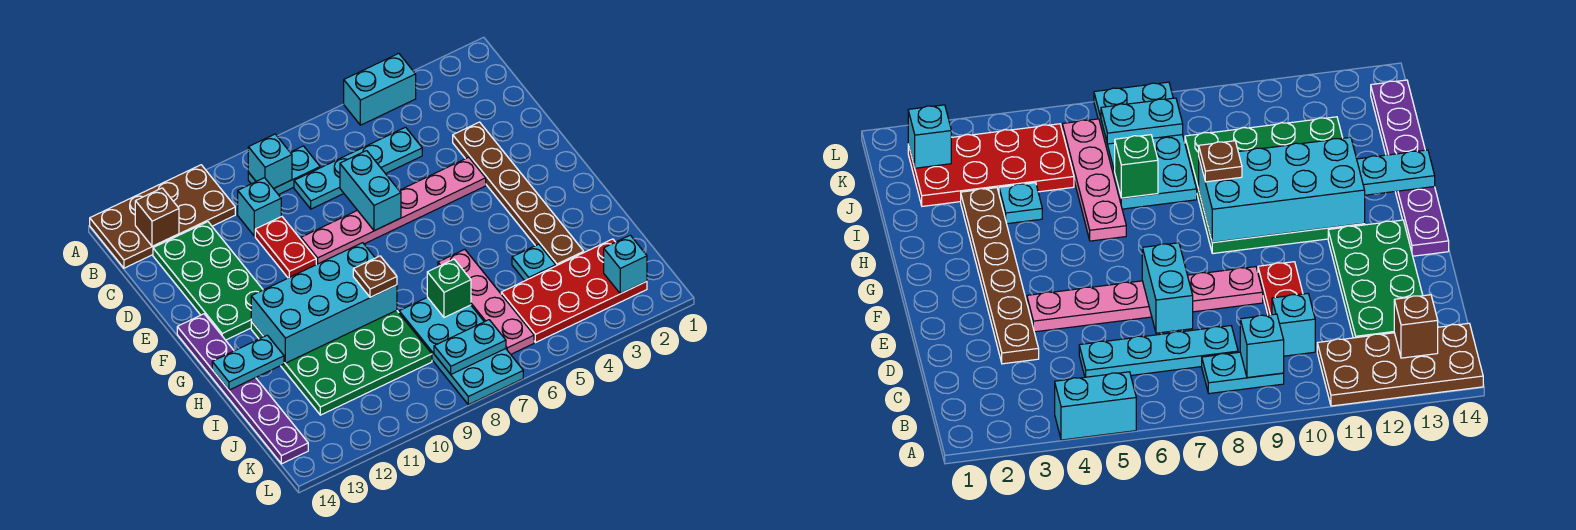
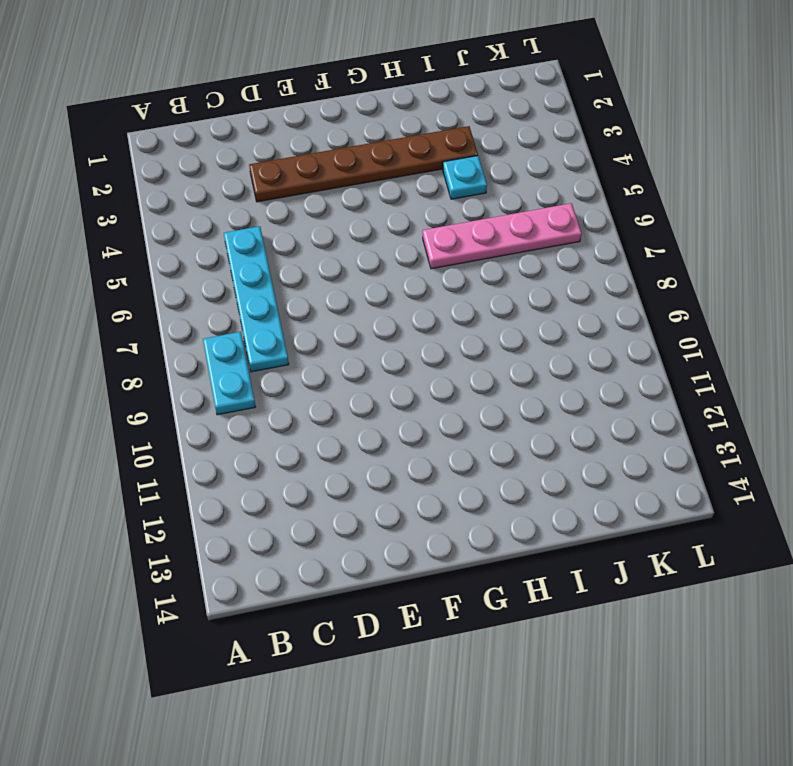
none -> cyan 1x2 brick [344,53,416,125]
none -> brown 2x4 plate [90,165,235,268]
none -> cyan 1x1 brick [238,178,281,236]

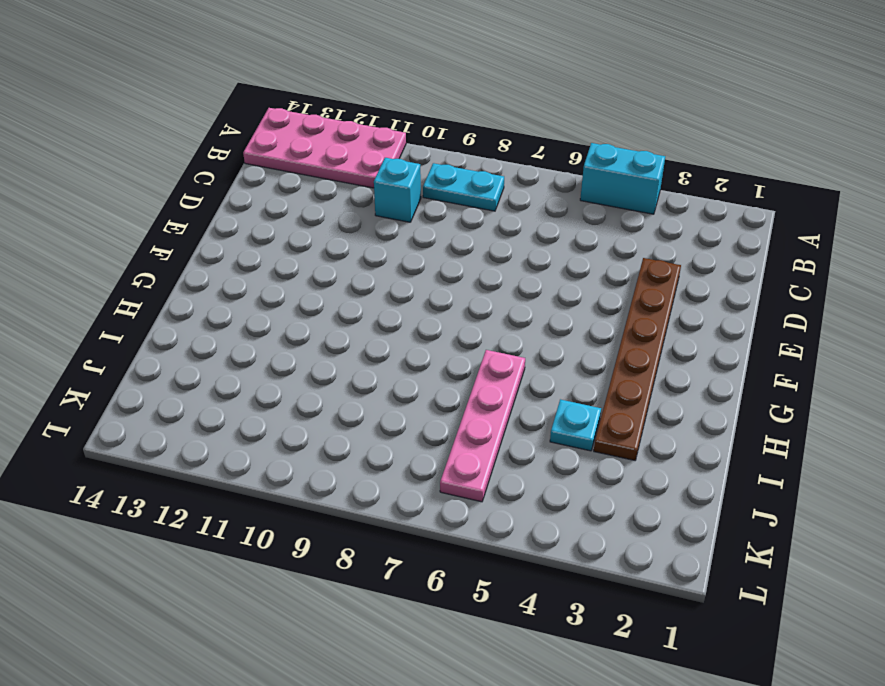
pink 2x4 plate [243,108,406,188] -> brown 2x4 plate [90,165,235,268]
none -> cyan 1x4 plate [294,127,422,209]
none -> green 2x4 plate [153,222,263,340]
none -> red 1x2 plate [255,216,316,278]

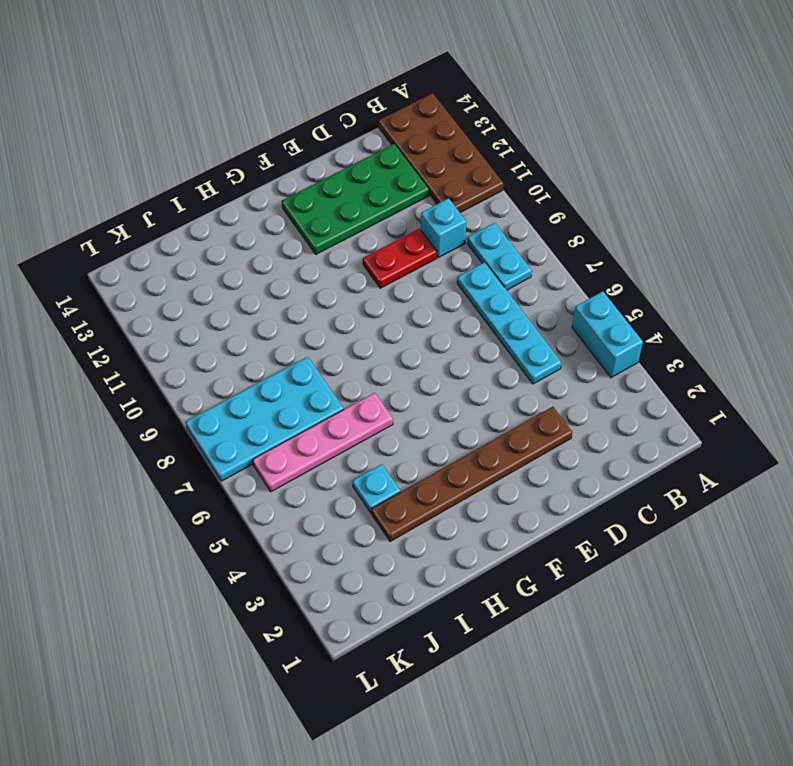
none -> pink 1x6 plate [301,157,486,264]
none -> purple 1x6 plate [177,314,308,464]
none -> green 4x4 plate [251,310,432,415]

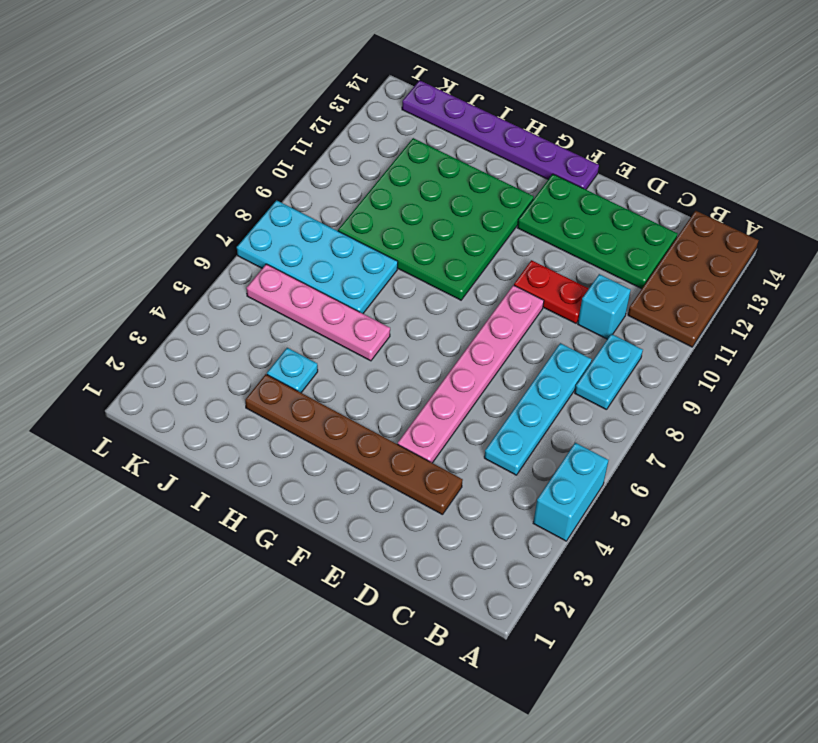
none -> red 2x4 plate [501,239,647,343]
none -> cyan 1x1 brick [248,134,292,189]
none -> brown 1x1 brick [135,188,179,246]

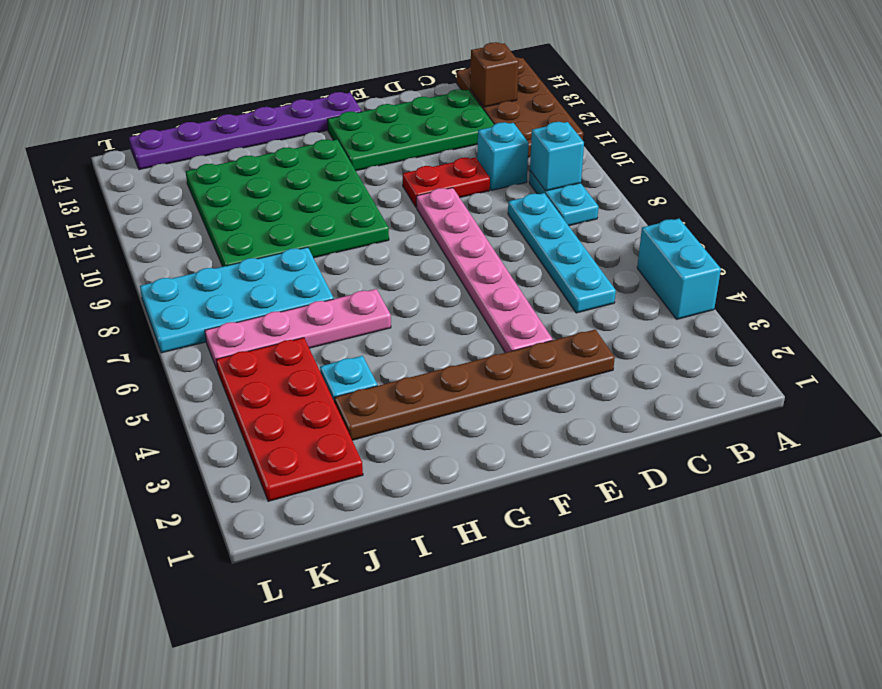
none -> cyan 1x2 brick [340,151,401,231]
none -> cyan 2x4 brick [251,243,397,363]
none -> cyan 1x2 plate [212,335,284,390]

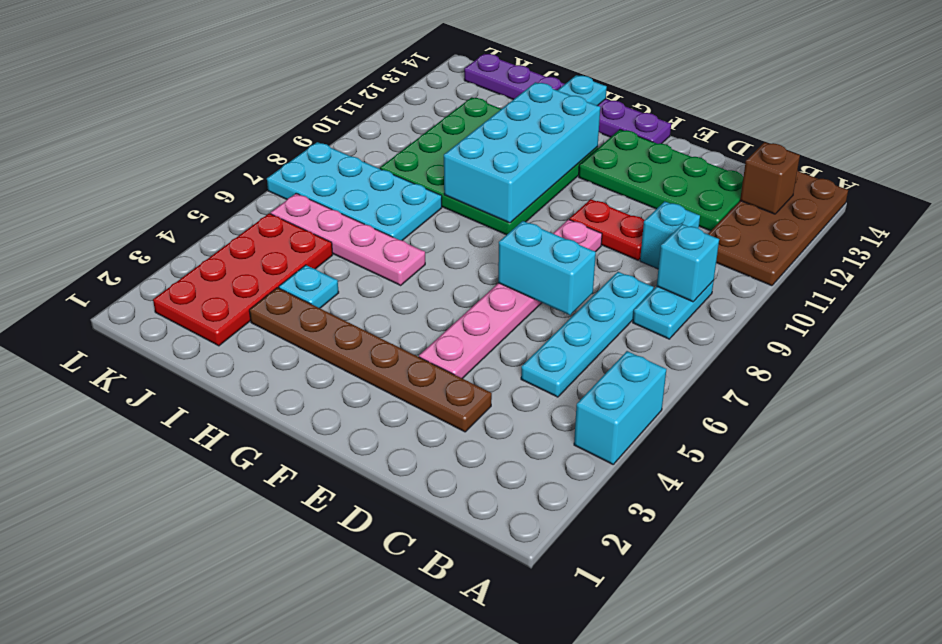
none -> green 1x1 brick [427,259,471,318]
none -> cyan 1x1 brick [604,235,647,294]
none -> cyan 1x2 plate [434,320,506,374]

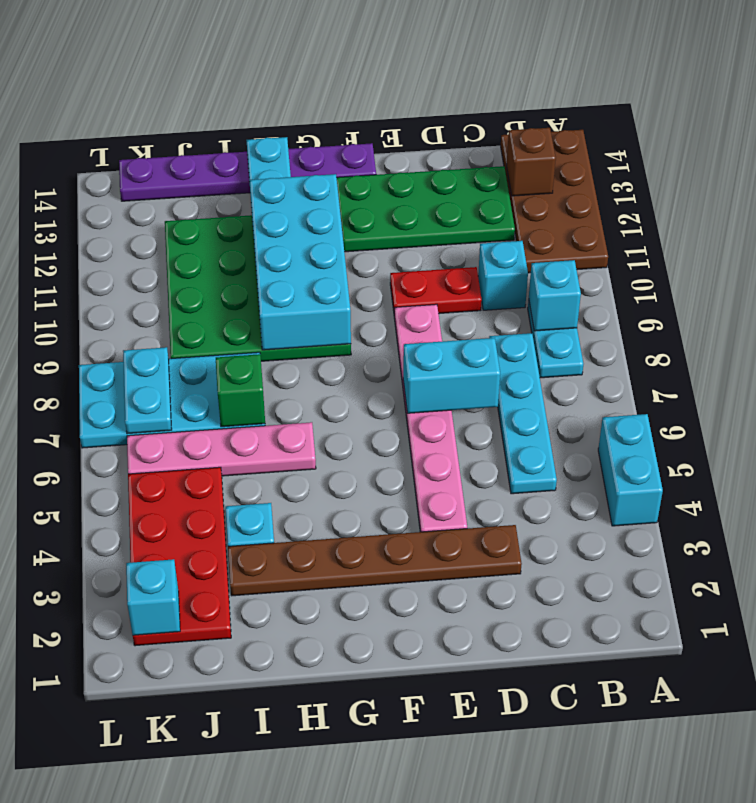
none -> brown 1x1 plate [353,256,397,297]

